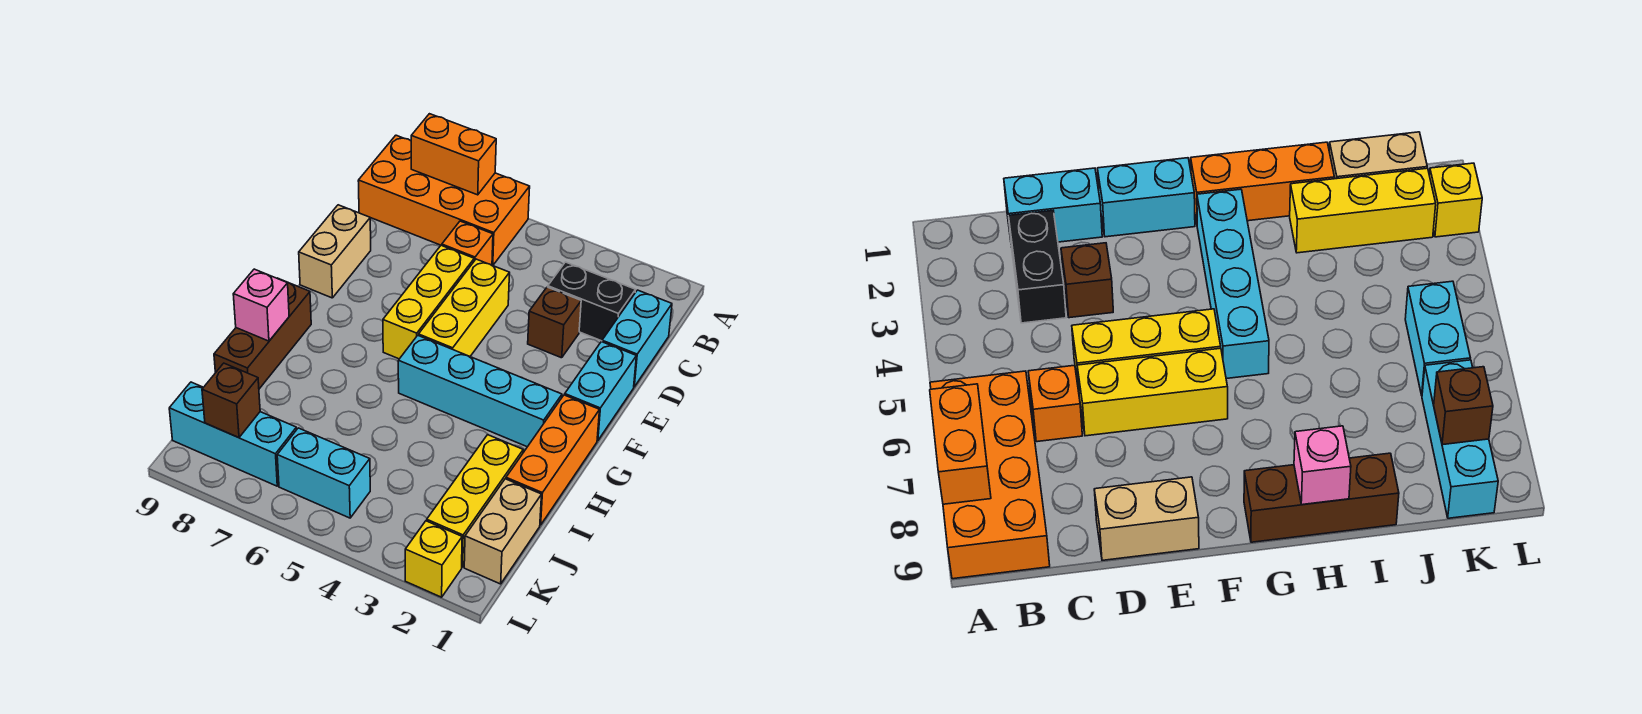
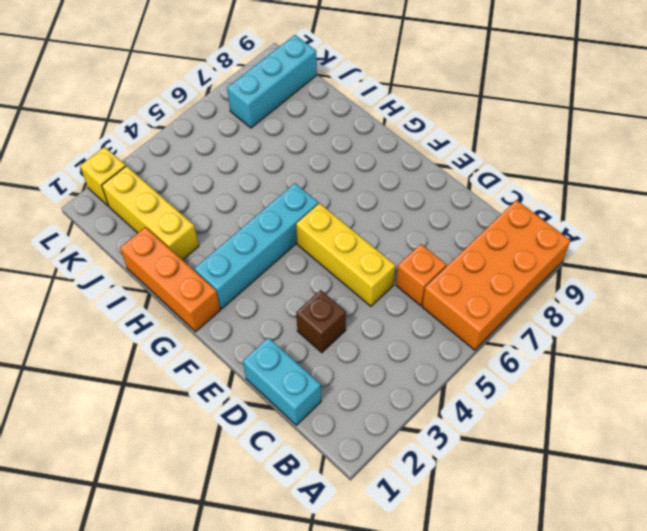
none -> black 1x2 brick [548,262,635,341]
none -> yellow 1x3 brick [383,245,474,359]
none -> tan 1x2 brick [299,205,371,298]

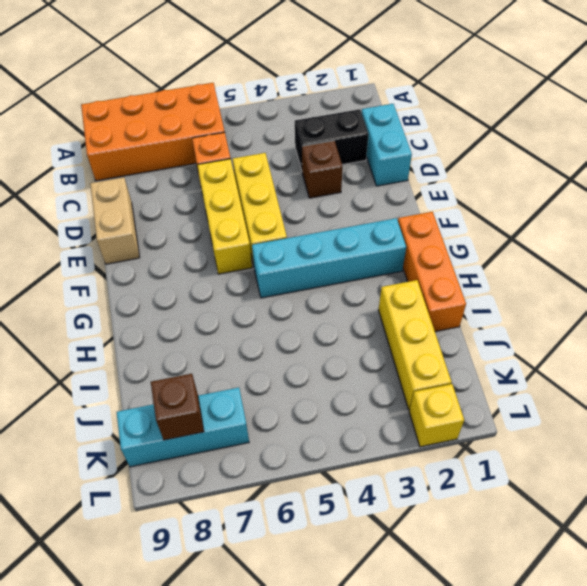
none -> cyan 1x2 brick [565,342,636,441]
none -> brown 1x3 brick [214,278,311,389]
none -> tan 1x2 brick [464,479,542,584]

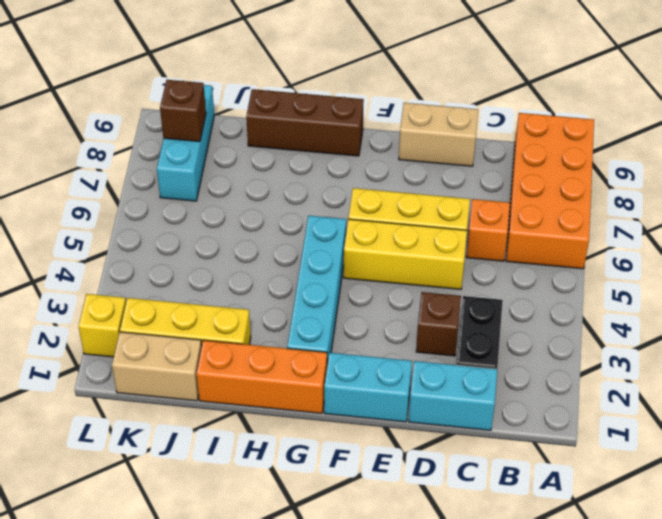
none -> cyan 1x2 brick [277,428,370,518]
none -> orange 1x2 brick [411,114,496,195]
none -> pink 1x1 brick [233,269,289,341]

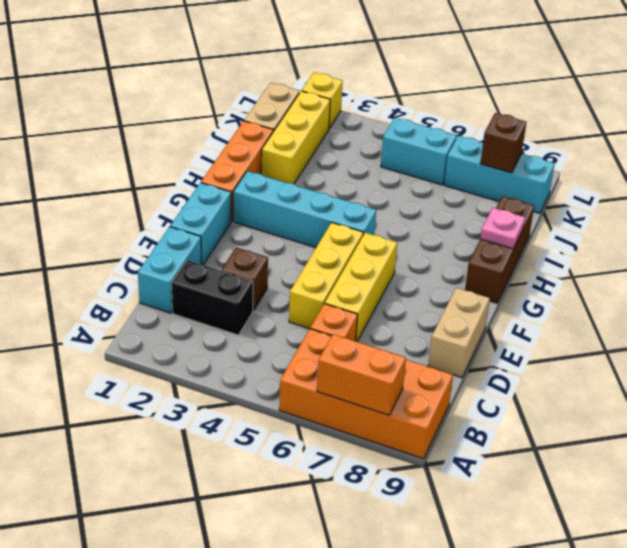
pink 1x1 plate [480,208,525,249] -> pink 1x1 brick [233,269,289,341]

